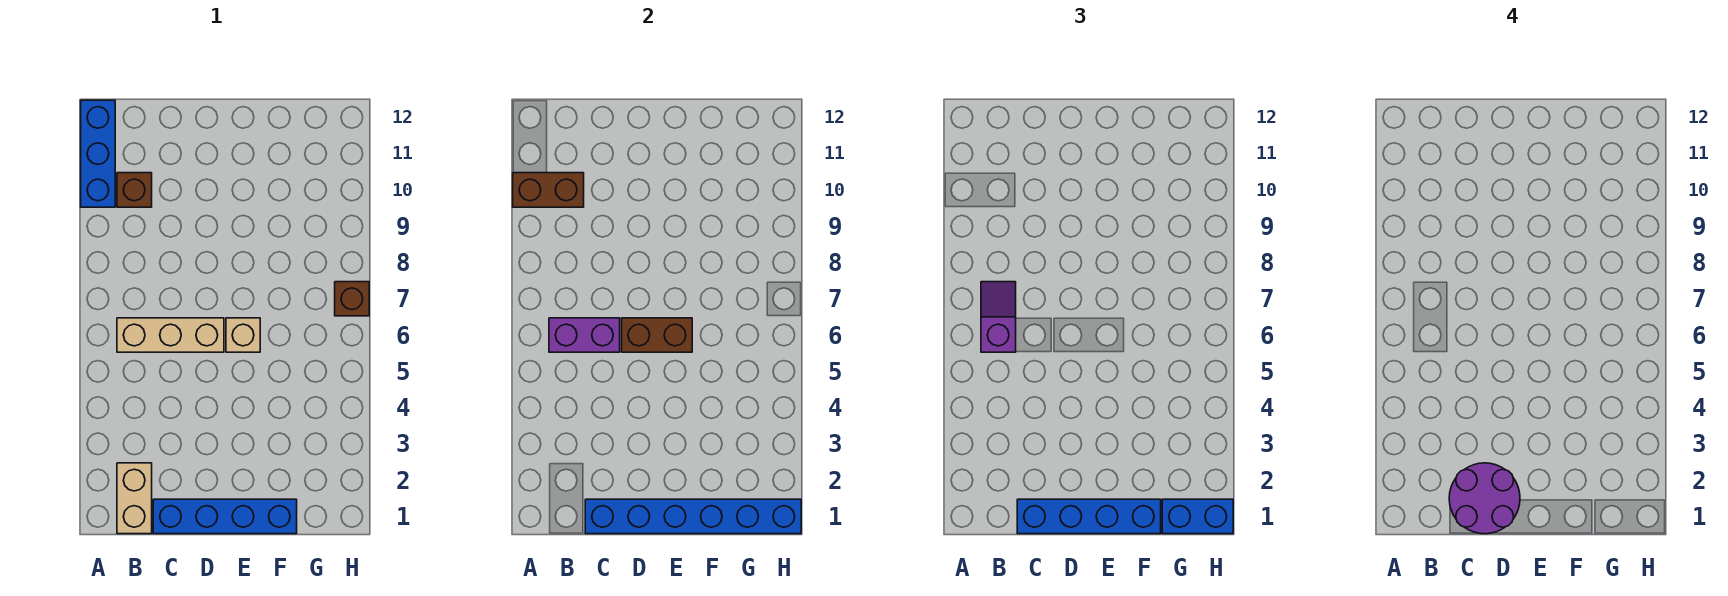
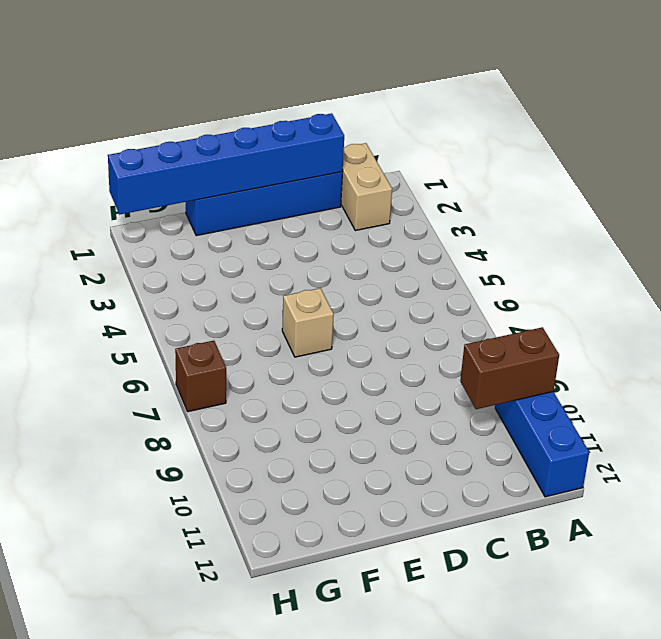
none -> tan 1x3 brick [117,318,224,352]
none -> brown 1x1 brick [117,173,152,207]
none -> purple 1x2 brick [549,318,620,352]

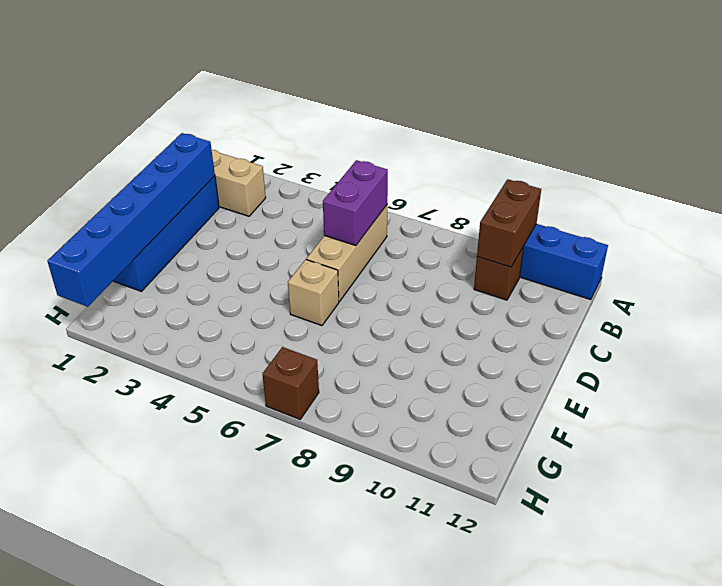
none -> brown 1x2 brick [622,318,692,352]
none -> purple 1x2 slope [981,282,1016,352]
none -> blue 1x4 brick [1017,499,1161,534]

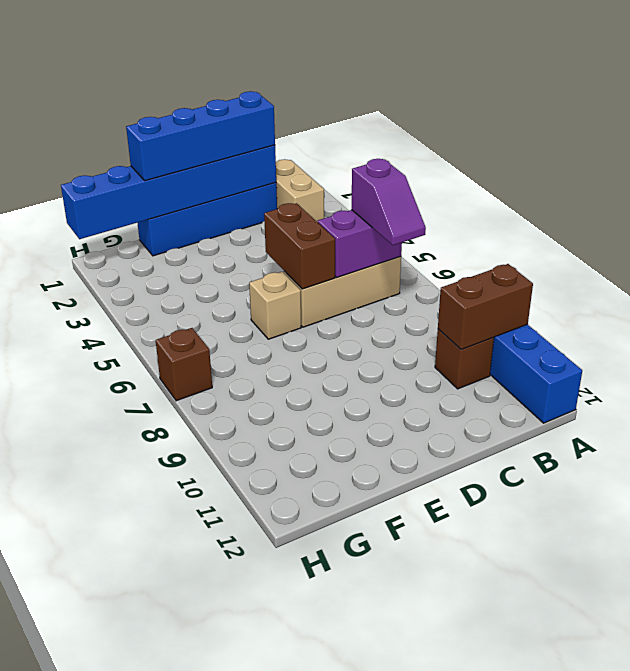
brown 1x2 brick [264,203,335,289] -> brown 1x2 brick turned to [622,318,692,352]
none -> blue 1x2 brick [1162,499,1233,534]
none -> purple 2x2 round brick [1449,463,1520,534]

